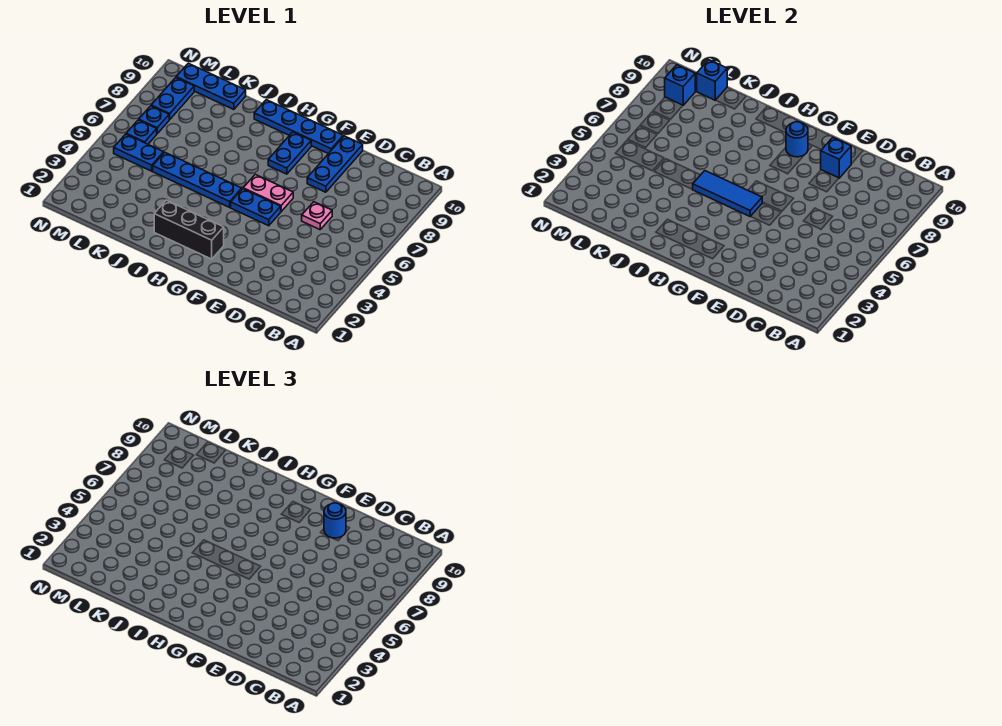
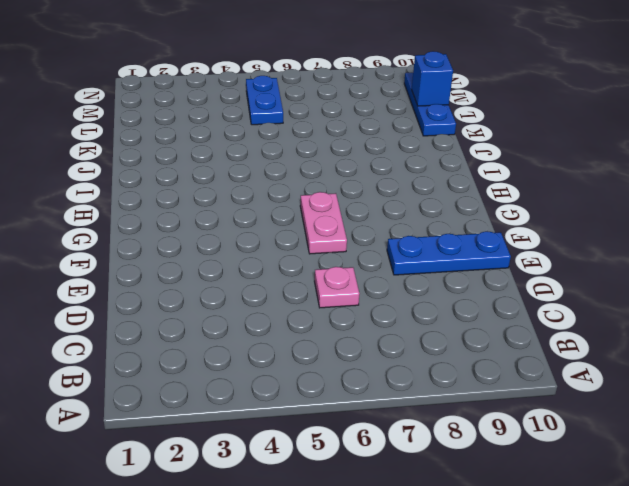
none -> blue 1x2 plate [231,189,281,226]
none -> blue 1x4 plate [254,100,343,154]
none -> black 1x3 brick [154,200,224,259]

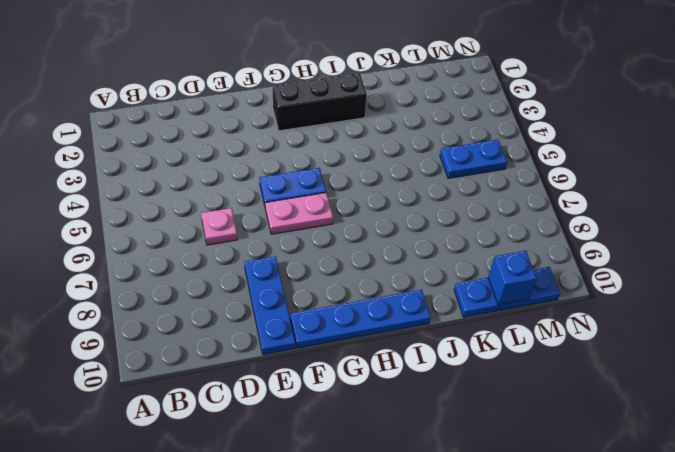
none -> blue 1x2 plate [268,132,311,174]
none -> blue 1x4 plate [153,152,242,207]
none -> blue 1x1 plate [126,120,157,144]

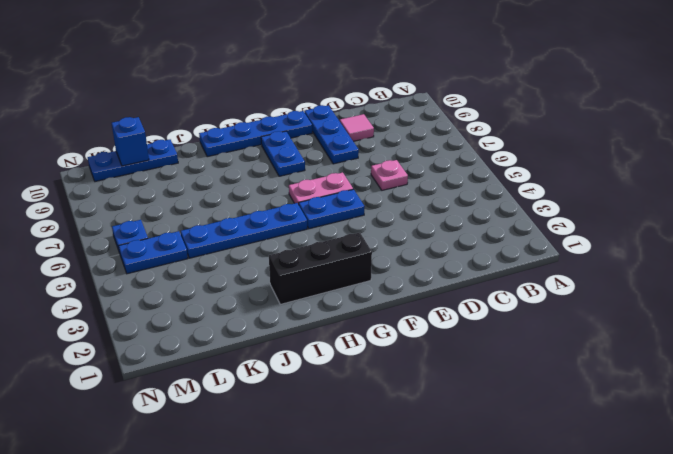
pink 1x1 tile [340,114,374,141] -> none
none -> blue 1x1 plate [139,106,170,134]
none -> blue 1x2 plate [151,78,194,119]
none -> blue 1x1 brick [821,138,851,178]

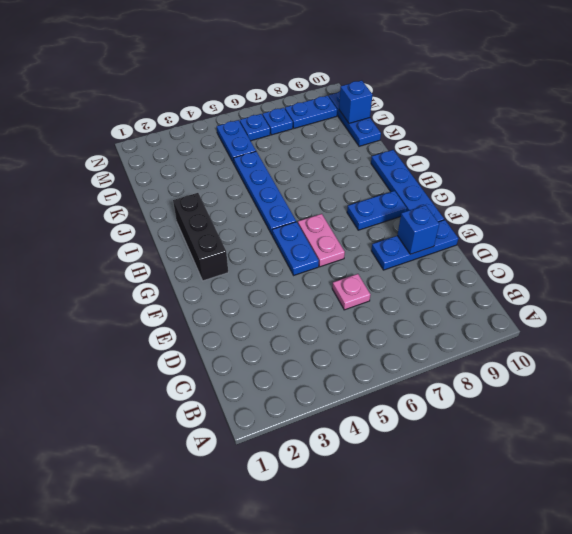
none -> blue 1x3 tile [692,171,762,216]
none -> blue 1x1 round brick [786,122,808,157]
none -> blue 1x1 brick [665,65,695,105]

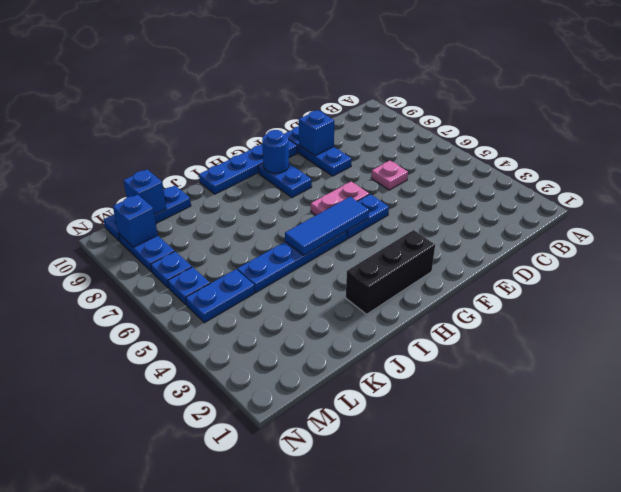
none -> blue 1x1 round brick [324,503,346,538]

